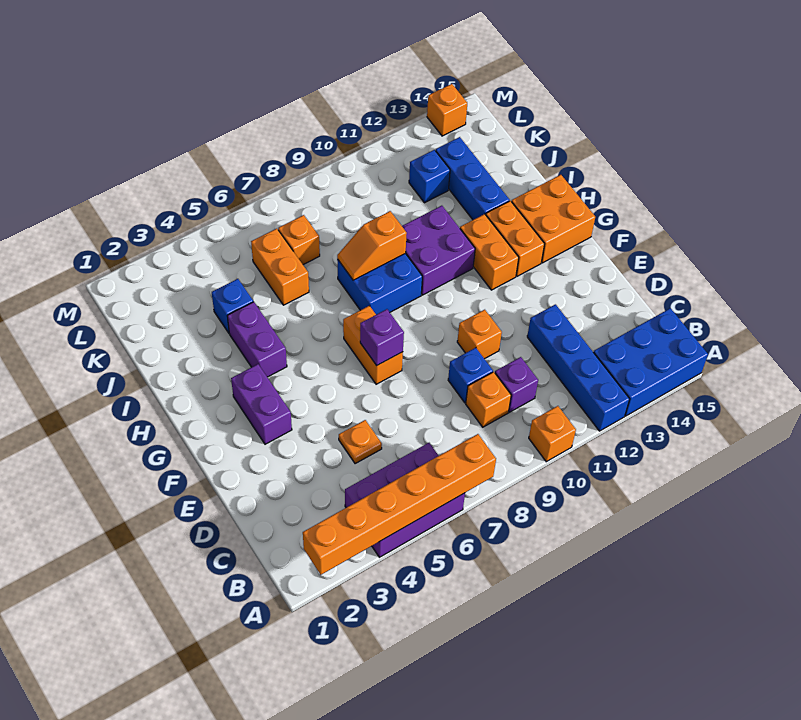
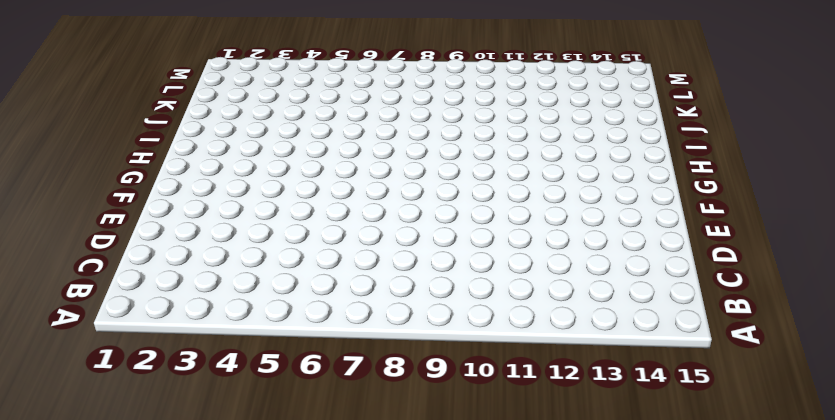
none -> purple 2x3 brick [345,443,465,557]
none -> orange 1x1 brick [529,406,576,462]
none -> blue 1x4 brick [527,304,630,431]

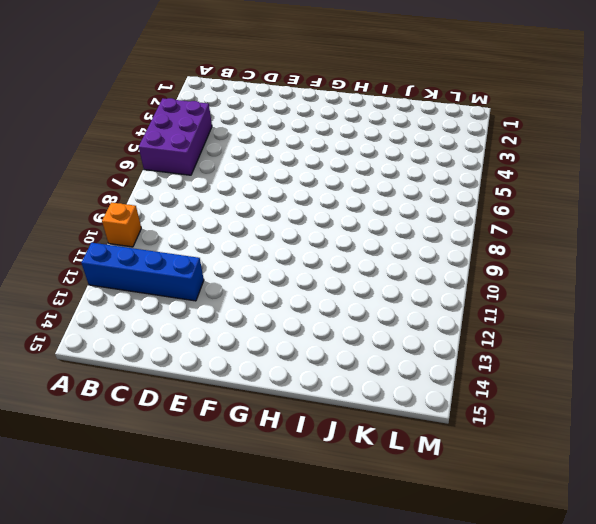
none -> blue 2x3 brick [593,308,708,416]
none -> orange 1x1 brick [466,372,511,427]
none -> purple 1x1 brick [495,357,538,412]

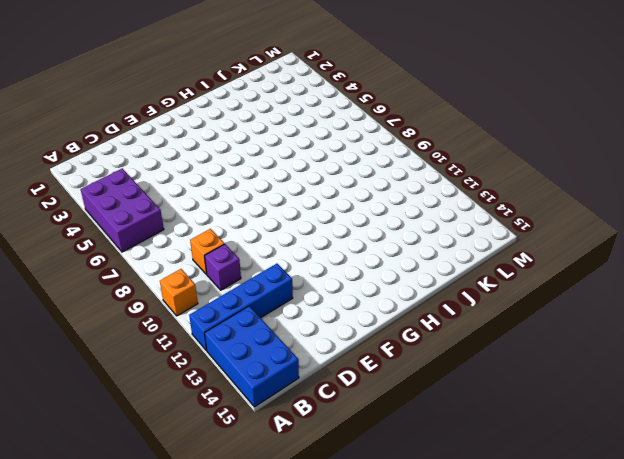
none -> orange 1x1 plate [339,420,382,464]
none -> blue 1x1 brick [448,348,493,403]
none -> orange 1x1 brick [457,310,502,359]

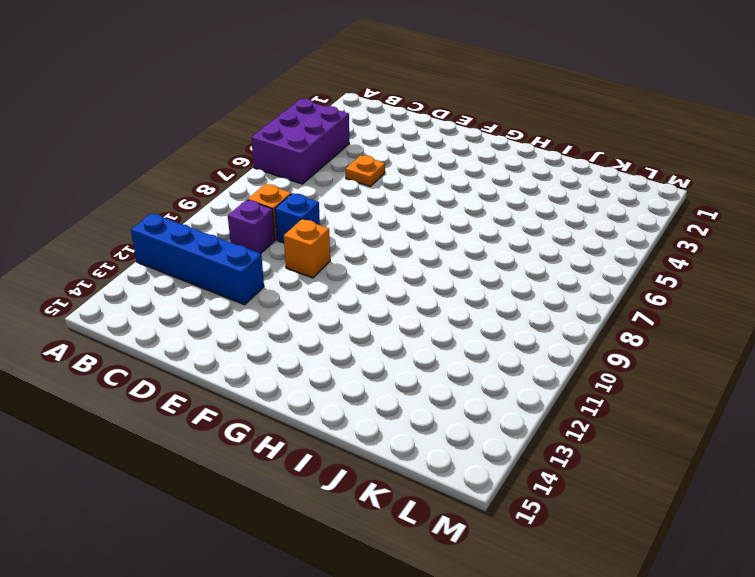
none -> orange 1x1 brick [529,406,576,462]
none -> blue 2x3 brick [593,308,708,416]
none -> purple 1x2 brick [231,364,292,444]

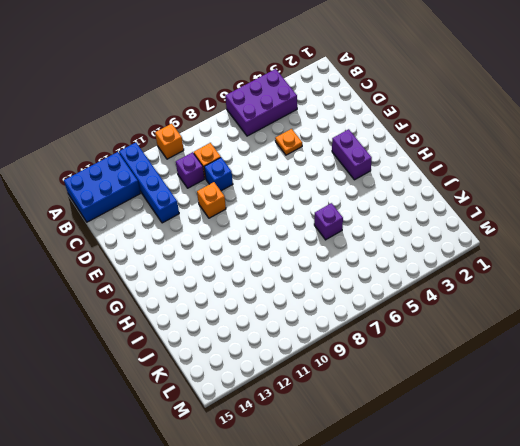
purple 1x1 brick [314,203,343,240] -> purple 1x1 brick moved to [360,309,404,365]
none -> orange 1x2 brick [343,306,403,384]
none -> orange 1x2 brick [460,214,519,290]
none -> orange 1x2 brick [486,201,545,276]

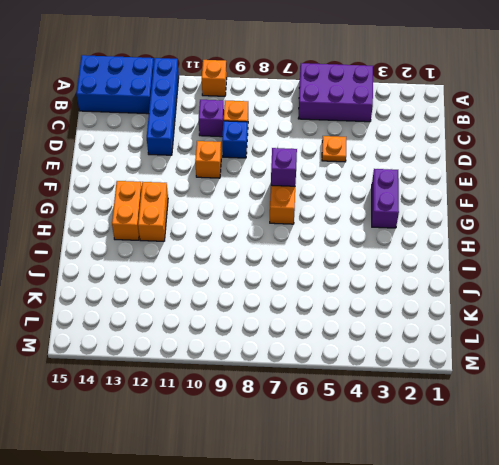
none -> orange 2x2 brick [511,175,595,263]
none -> purple 1x2 brick [227,302,287,377]
none -> blue 2x2 brick [337,253,422,315]

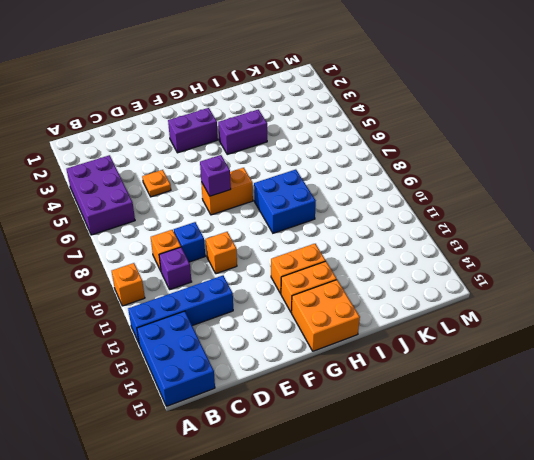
none -> purple 2x2 brick [402,206,475,295]
none -> blue 1x3 brick [436,137,510,220]
none -> blue 1x1 brick [212,279,253,333]

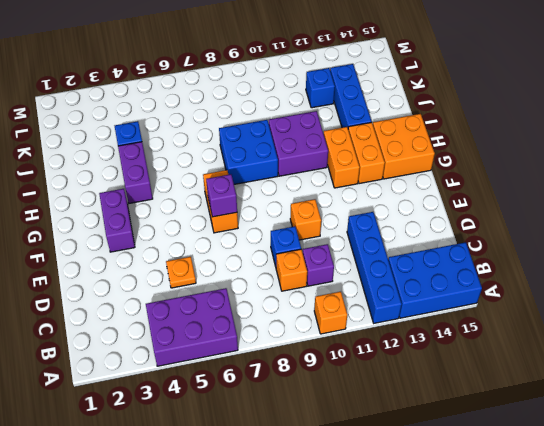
none -> orange 1x2 brick [251,229,309,305]
none -> orange 1x1 brick [278,215,320,265]
none -> orange 1x1 brick [427,84,467,136]

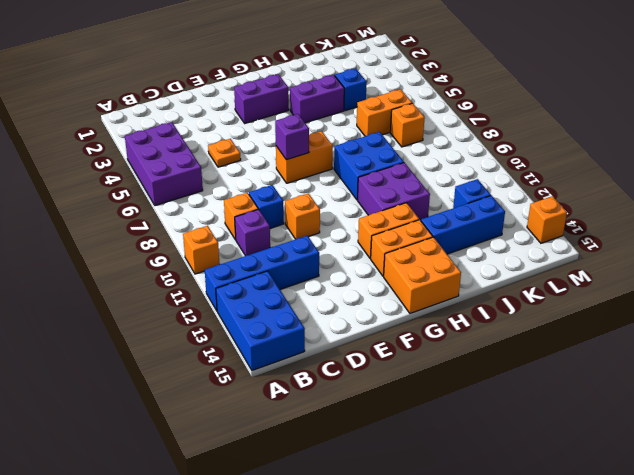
none -> orange 1x6 brick [303,434,496,575]
none -> orange 1x2 slope [337,211,407,280]

